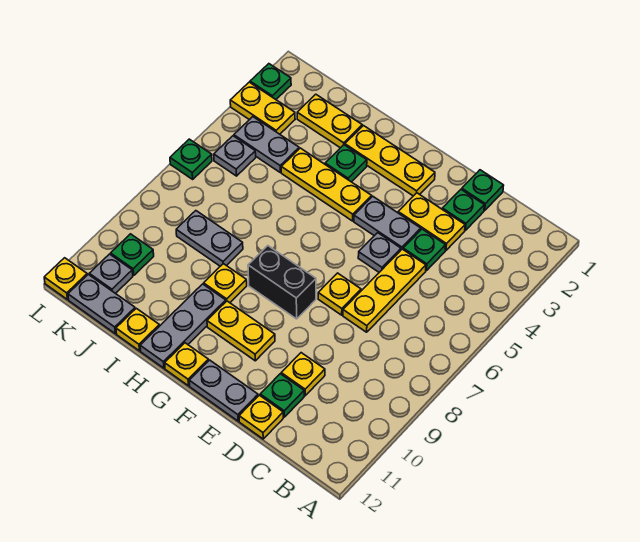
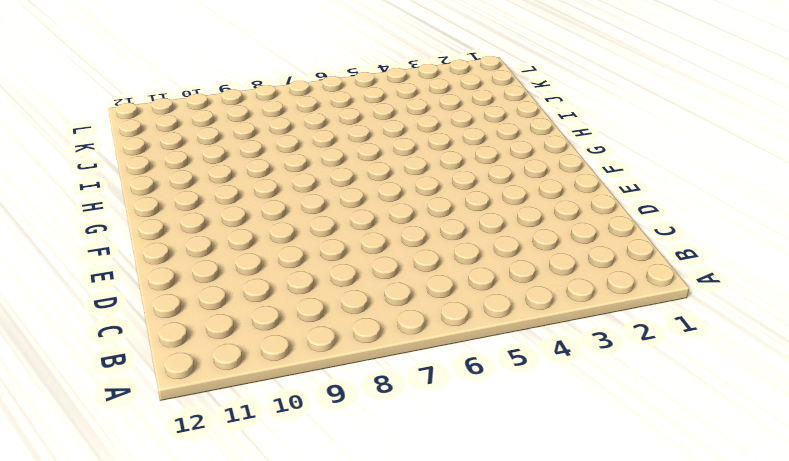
none -> green 1x1 plate [462,170,504,211]
none -> green 1x1 plate [442,190,484,230]
none -> yellow 1x2 plate [398,193,465,250]
none -> green 1x1 plate [403,229,446,271]

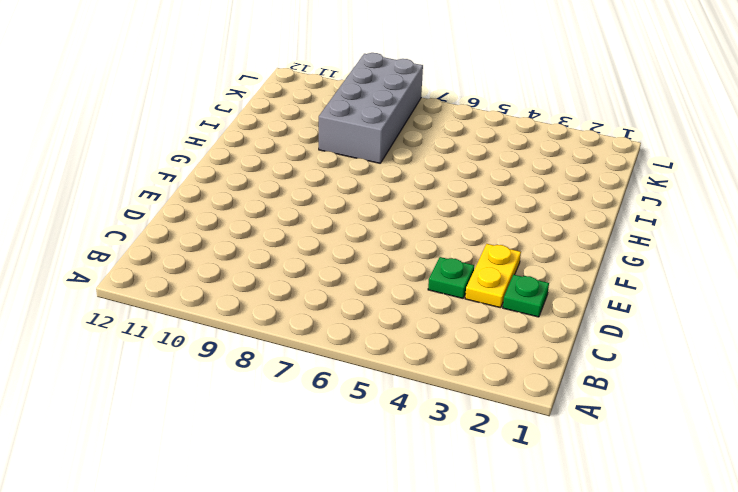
grey 2x4 brick [319,53,423,163] -> grey 1x2 plate [176,211,243,266]
none -> green 1x1 plate [462,170,504,211]
none -> yellow 1x3 plate [343,249,426,332]
none -> yellow 1x1 plate [281,353,325,396]
none -> green 1x1 plate [260,374,304,417]

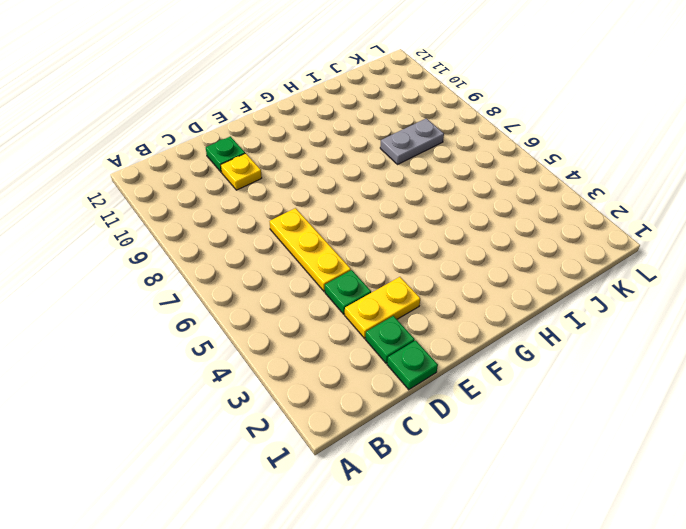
none -> yellow 1x1 plate [239,395,283,439]
none -> grey 1x2 plate [354,196,421,250]
none -> grey 1x1 plate [358,233,401,272]
none -> yellow 1x1 plate [318,273,361,315]

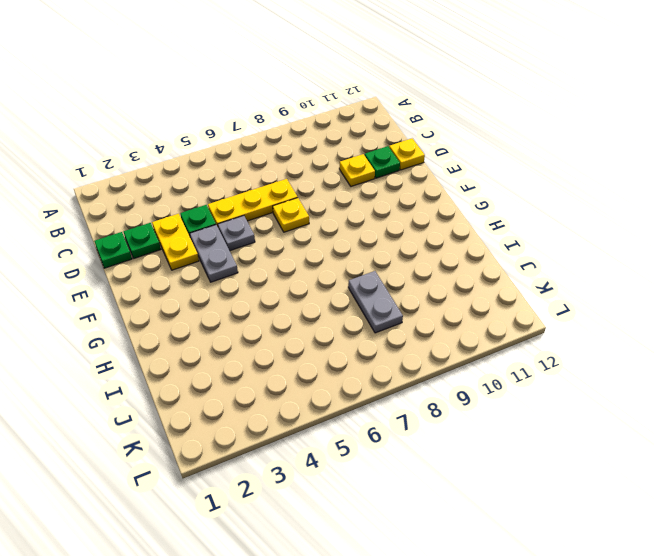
none -> grey 1x2 plate [189,360,258,421]
none -> yellow 1x3 plate [345,126,435,196]
none -> black 1x2 brick [248,246,316,319]
none -> yellow 1x2 plate [207,301,275,361]

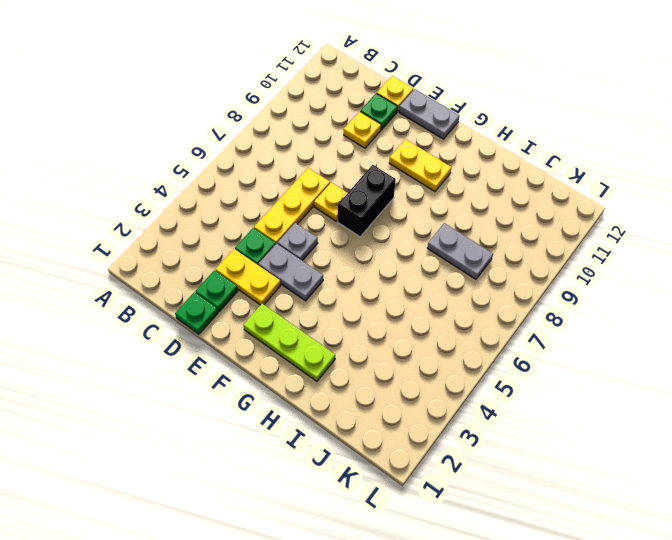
lime 1x3 plate [243,304,335,381] -> yellow 1x3 plate [345,126,435,196]
black 1x2 brick [338,165,396,237] -> black 1x2 brick turned to [248,246,316,319]
none -> yellow 1x3 plate [281,148,372,221]
none -> yellow 1x1 plate [165,343,208,386]
none -> green 1x1 plate [325,145,367,182]
none -> yellow 1x1 plate [204,264,247,303]

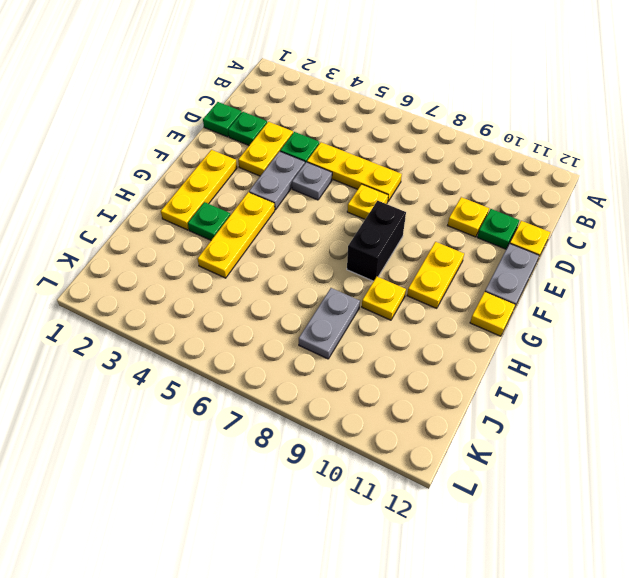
none -> grey 1x3 plate [140,284,226,368]
none -> yellow 1x2 plate [297,94,362,148]
none -> yellow 1x1 plate [116,308,159,351]
none -> grey 1x2 plate [234,117,299,172]

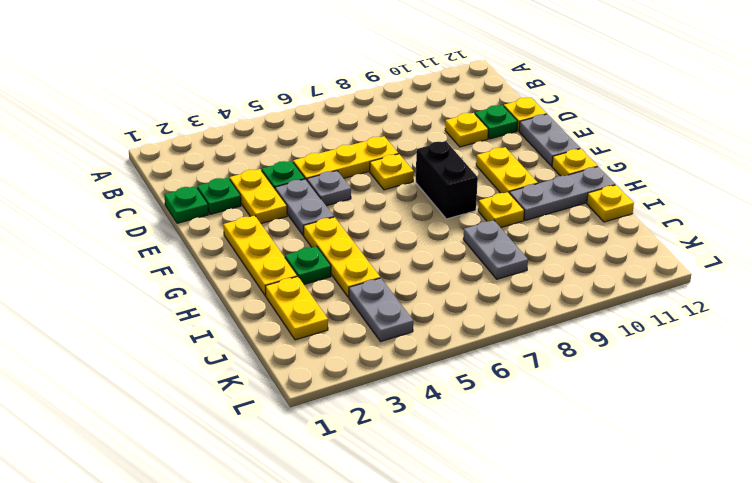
none -> grey 1x2 plate [68,274,135,334]
none -> yellow 1x2 plate [230,82,295,134]
none -> grey 1x1 plate [214,136,256,176]
none -> green 1x1 plate [111,234,154,275]

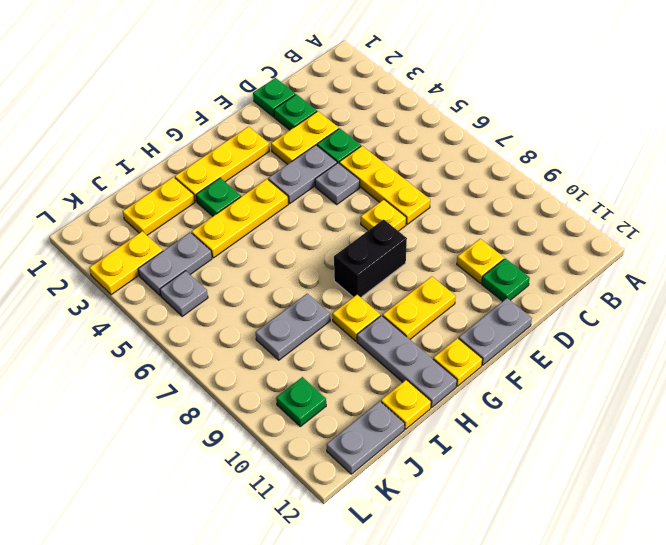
none -> yellow 1x1 plate [239,395,283,439]
none -> grey 1x1 plate [89,254,133,294]
none -> green 1x1 plate [250,64,291,99]
none -> green 1x1 plate [170,139,212,179]

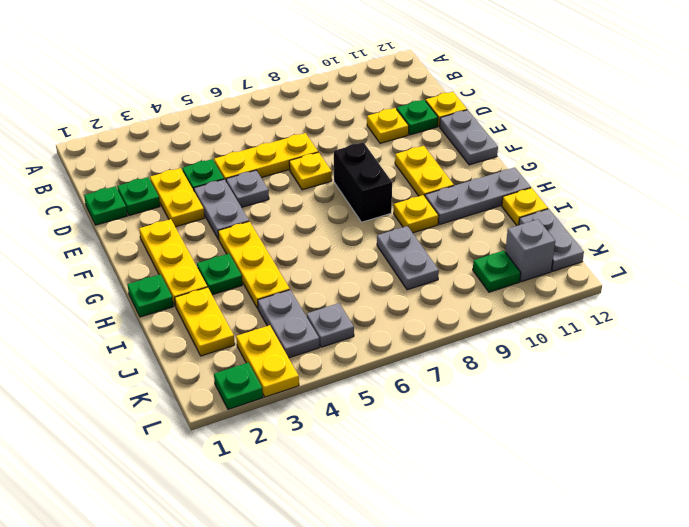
green 1x1 plate [127,274,173,317] -> green 1x1 plate moved to [170,139,212,179]
grey 1x1 brick [505,219,555,282] -> grey 1x1 plate [89,254,133,294]
none -> yellow 1x1 plate [165,343,208,386]
none -> yellow 1x1 plate [44,258,87,300]

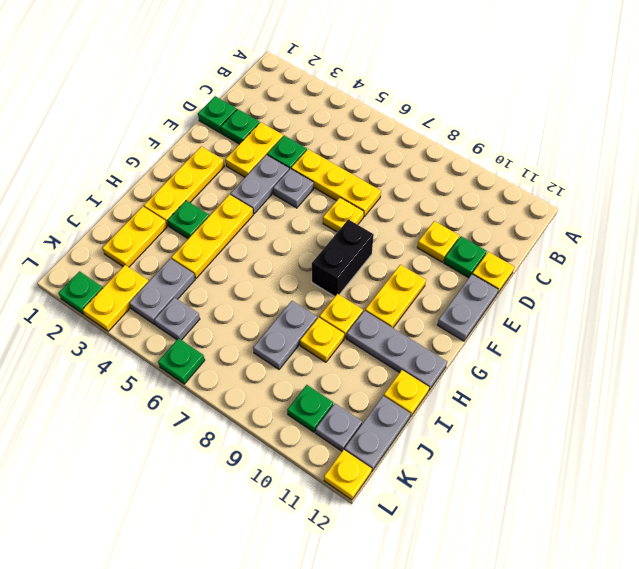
yellow 1x1 plate [300,317,344,362] -> yellow 1x1 plate moved to [165,343,208,386]

